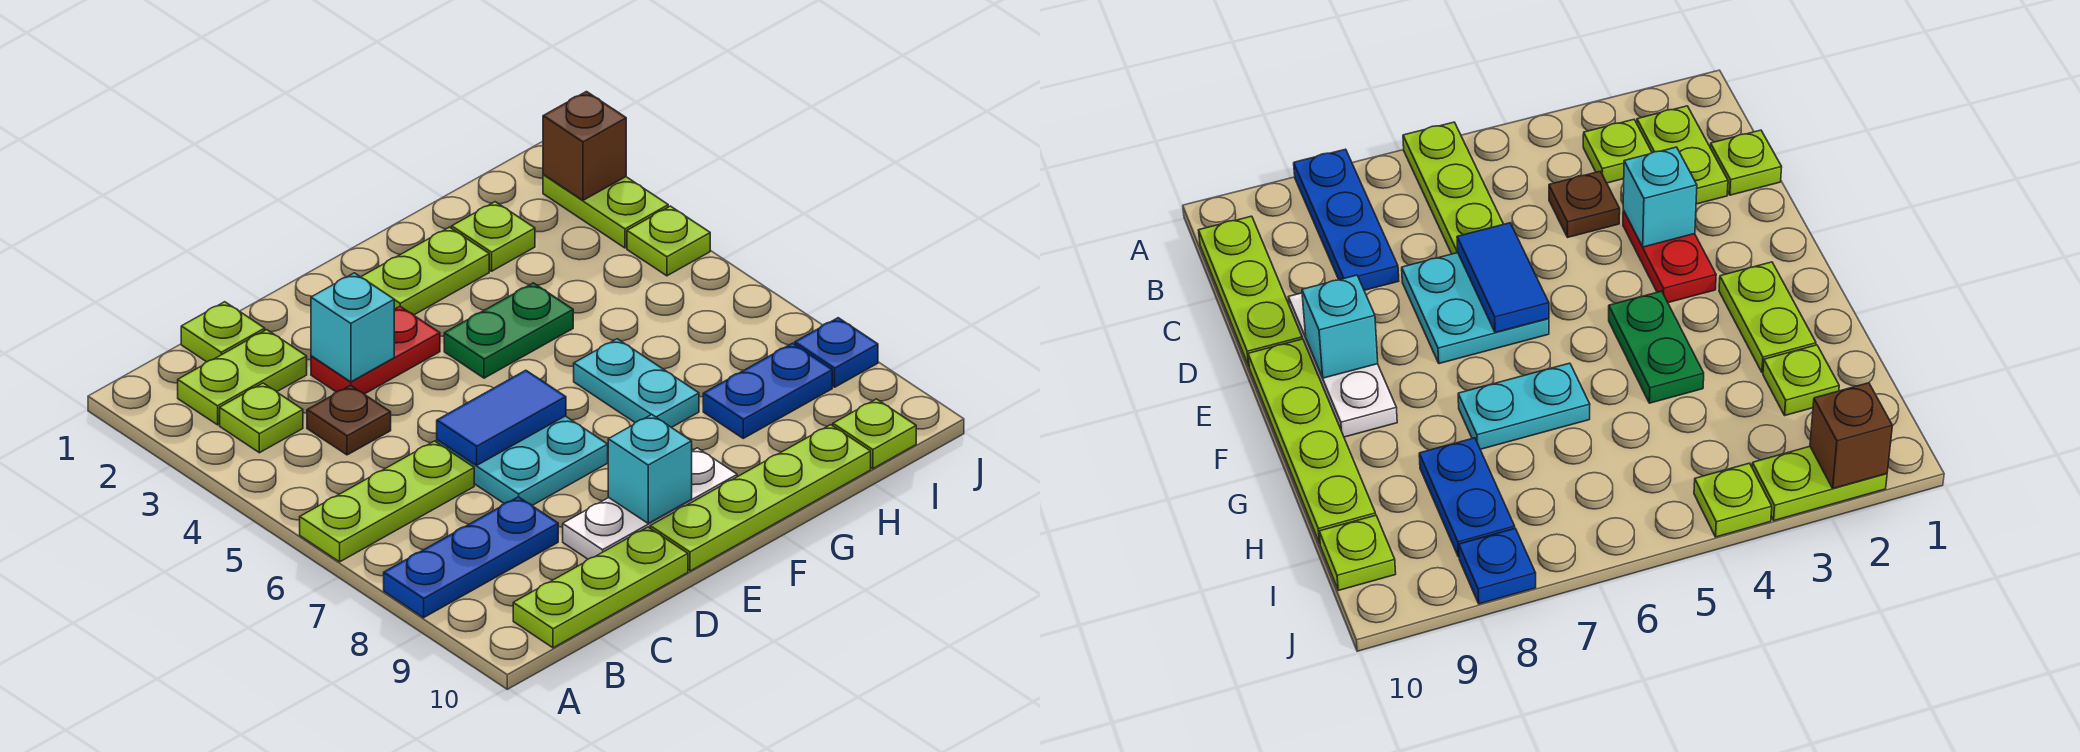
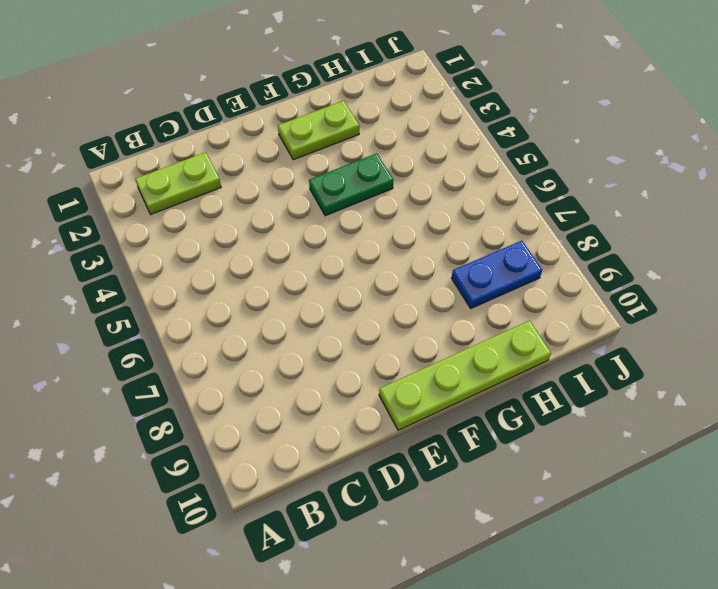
none -> lime 1x3 plate [300,441,474,562]
none -> blue 1x3 plate [384,497,558,618]
none -> lime 1x1 plate [220,383,303,453]

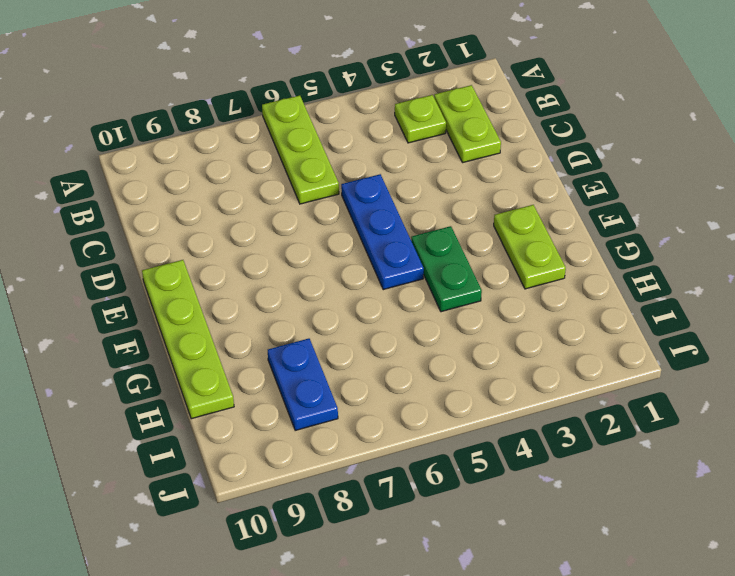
blue 1x3 plate [341,174,424,290] -> blue 1x3 plate moved to [384,497,558,618]
none -> lime 1x3 plate [513,527,688,648]
none -> lime 1x1 plate [181,302,265,362]
none -> brown 1x1 plate [307,385,391,455]

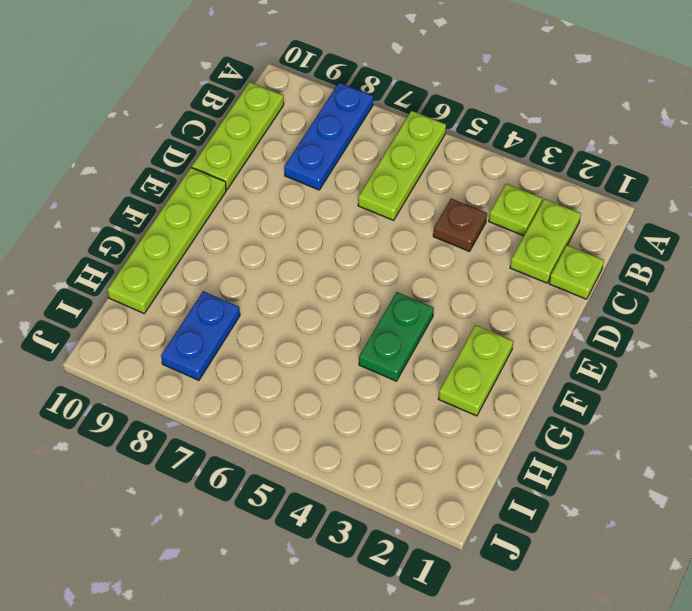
none -> red 1x2 plate [311,306,440,394]
none -> cyan 2x2 plate [437,416,608,505]
none -> white 1x3 plate [563,448,737,559]

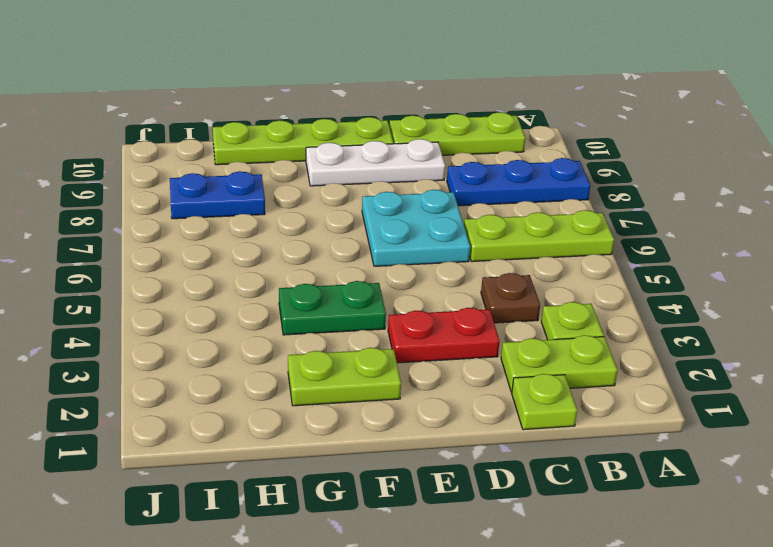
none -> cyan 1x2 plate [574,339,699,428]
none -> lime 1x1 plate [452,202,535,271]
none -> lime 1x1 plate [833,399,916,469]

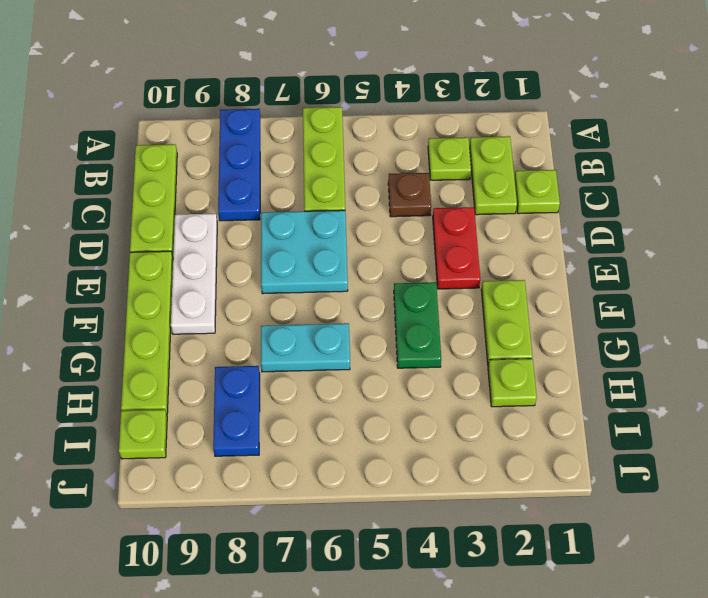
none -> lime 1x2 plate [543,175,668,248]
none -> lime 1x1 plate [627,206,710,276]
none -> blue 1x1 plate [795,318,878,387]

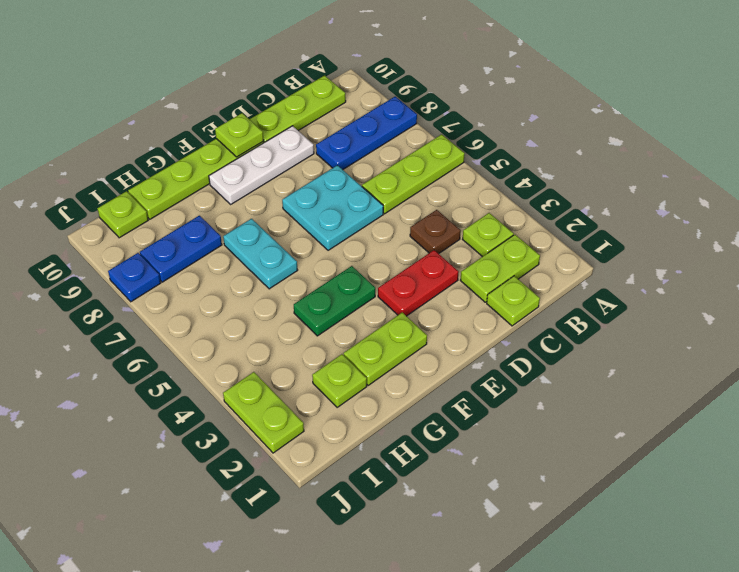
lime 1x1 plate [215,113,264,157] -> lime 1x1 plate moved to [627,206,710,276]
none -> cyan 1x1 brick [311,273,394,382]
none -> blue 1x2 tile [437,370,566,465]
none -> cyan 1x1 brick [608,415,692,523]

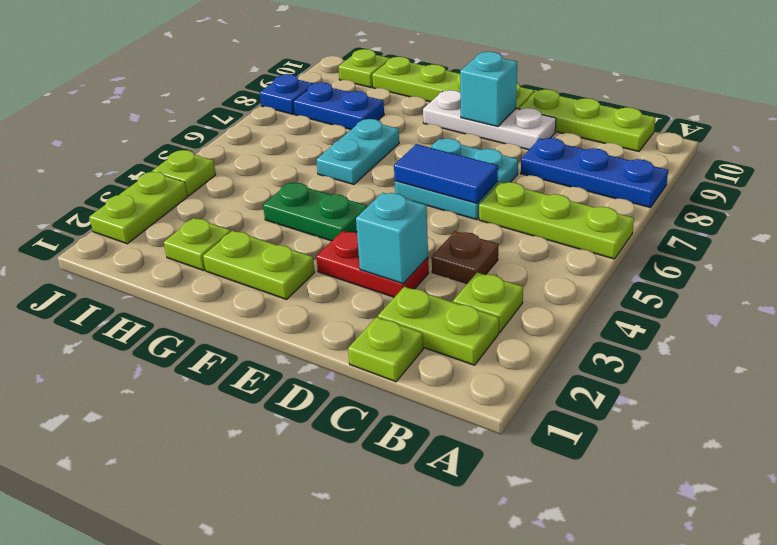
none -> brown 1x1 brick [543,92,626,200]

